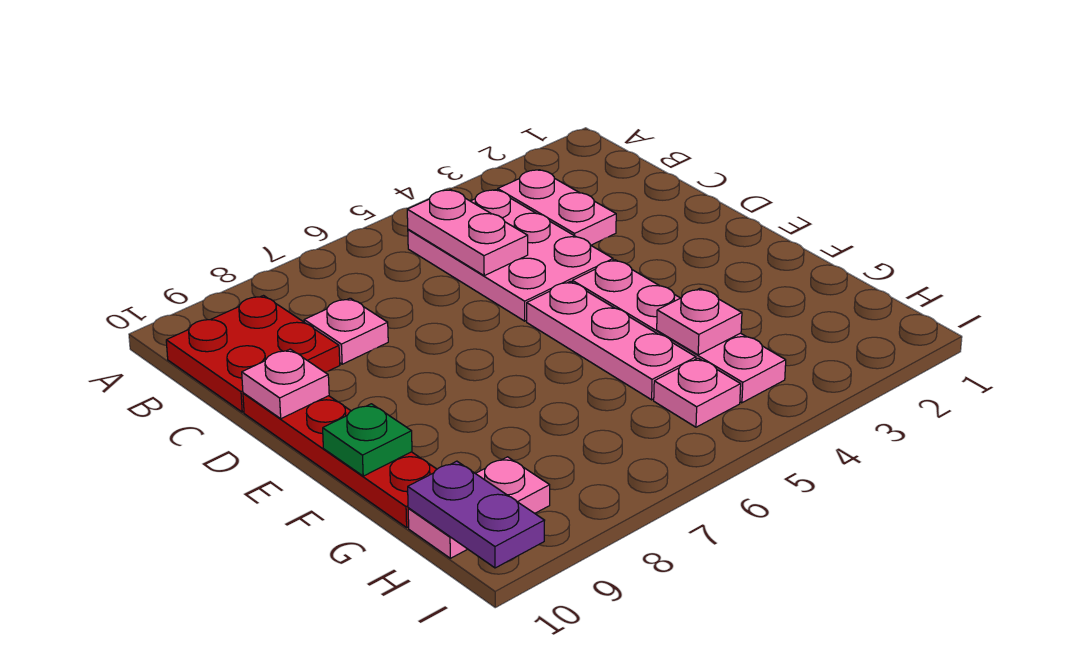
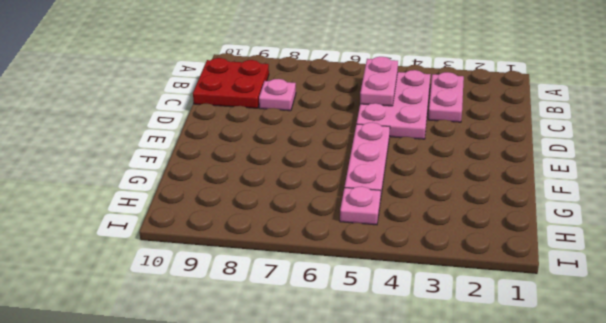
none -> red 1x4 plate [243,393,437,527]
none -> pink 1x4 plate [572,260,786,403]
none -> pink 1x2 plate [408,457,550,558]

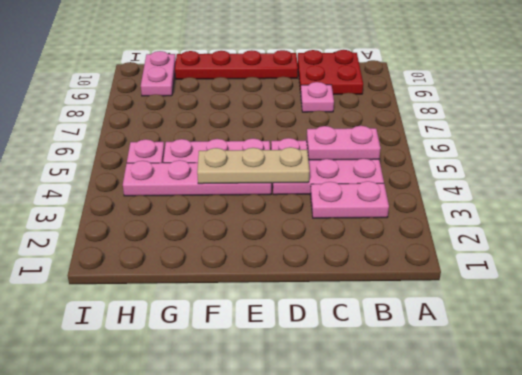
tan 1x3 plate [197,147,310,184] -> none
none -> pink 1x1 plate [242,349,329,419]
none -> green 1x1 plate [323,404,412,476]
none -> pink 1x1 plate [657,288,742,355]

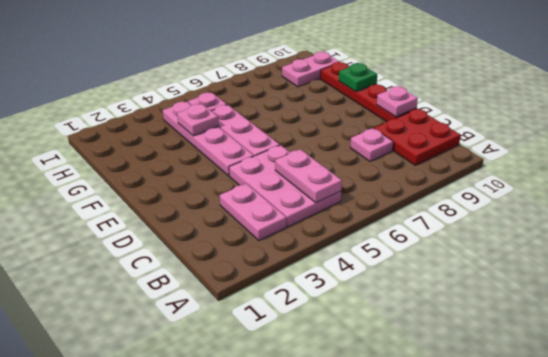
none -> purple 1x2 plate [408,461,545,568]

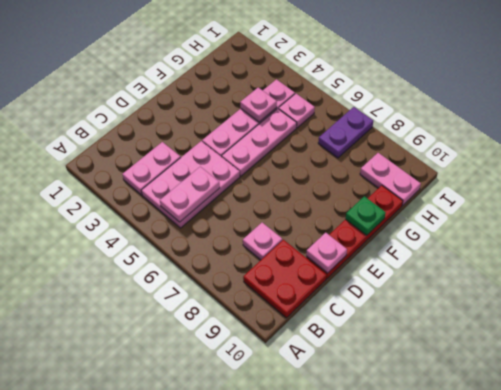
purple 1x2 plate [318,107,373,158] -> purple 1x2 plate moved to [408,461,545,568]

